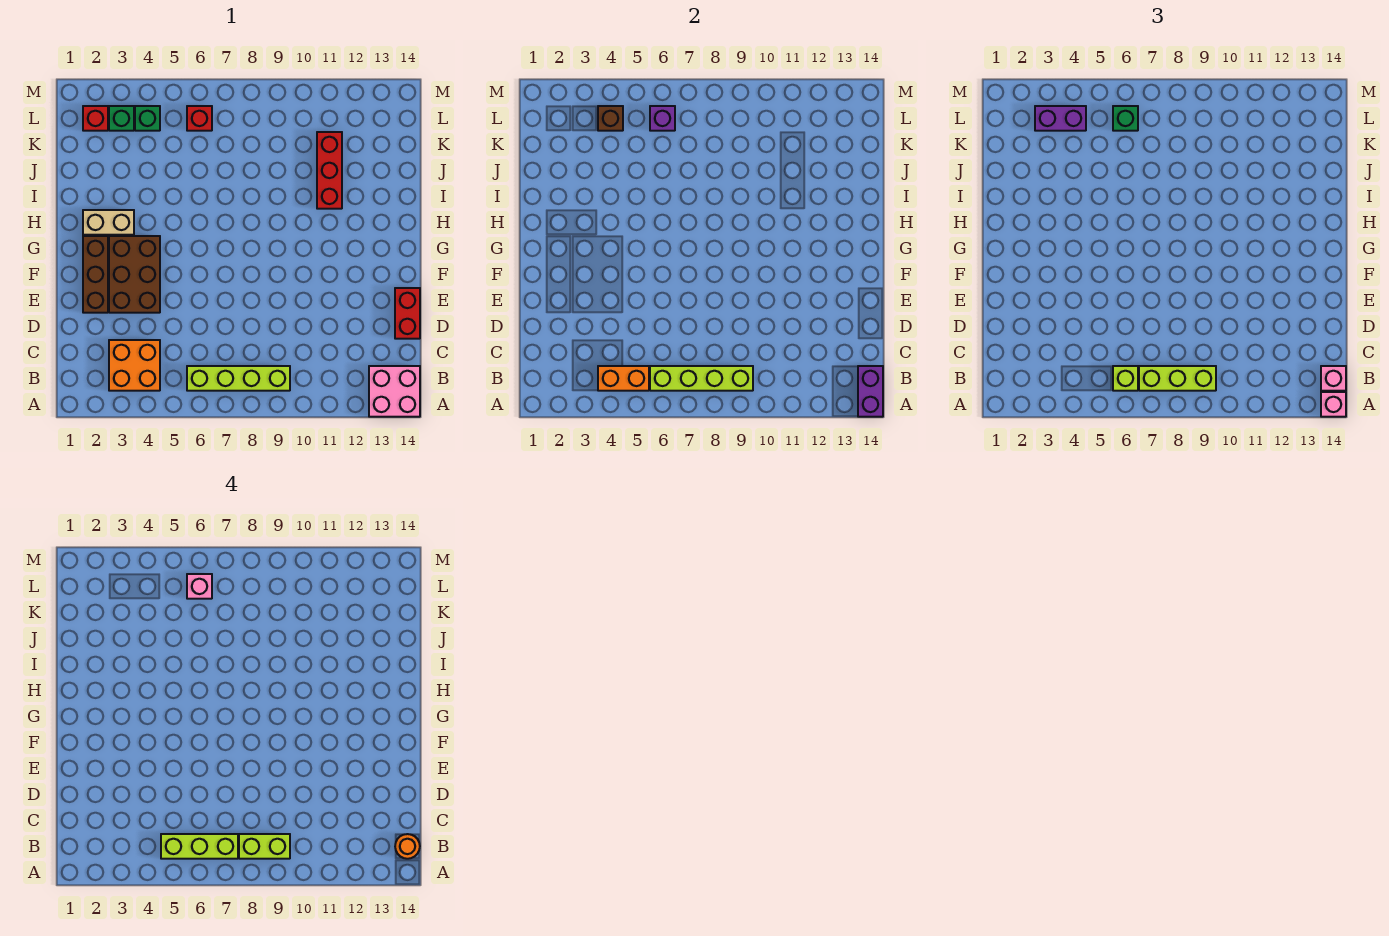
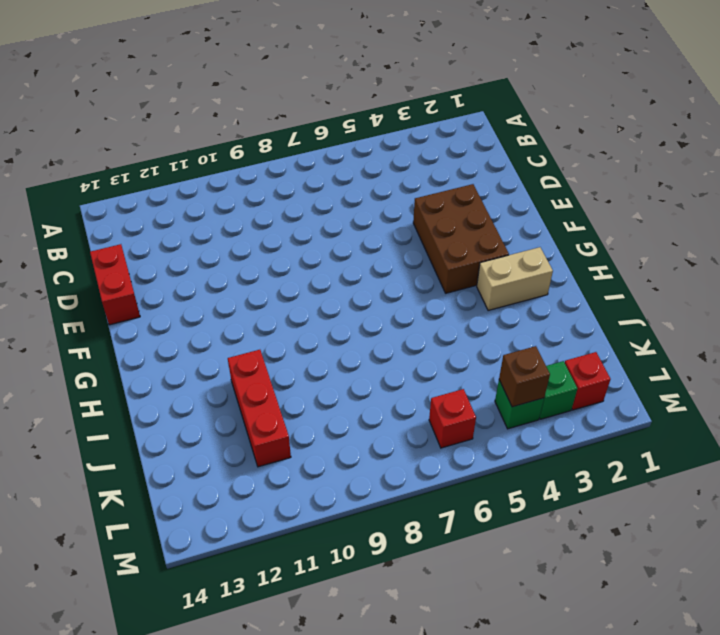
none -> pink 2x2 brick [369,366,420,417]
none -> orange 2x2 brick [109,340,160,391]
none -> lime 1x4 brick [187,366,290,391]

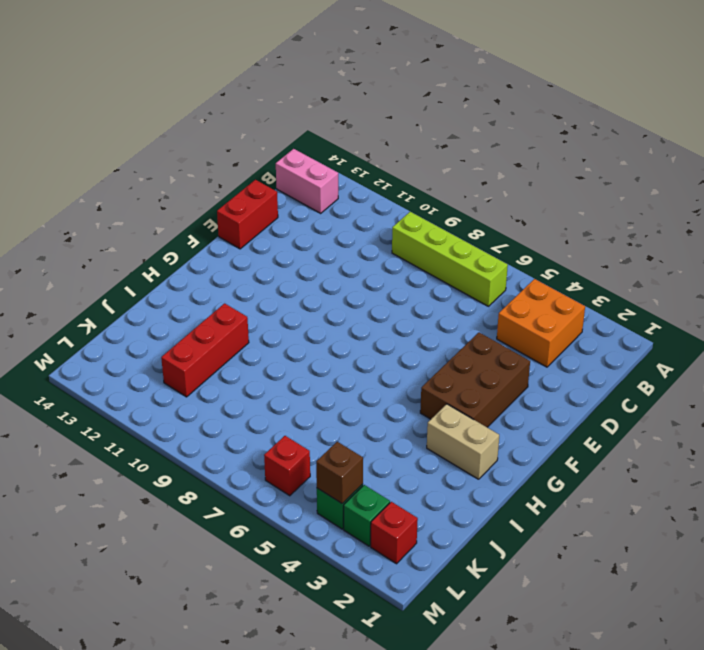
pink 1x2 brick [276,149,338,213] -> pink 2x2 brick [369,366,420,417]
none -> brown 1x3 brick [83,236,108,313]
none -> purple 1x2 brick [858,366,883,417]
none -> orange 1x2 brick [598,366,649,391]

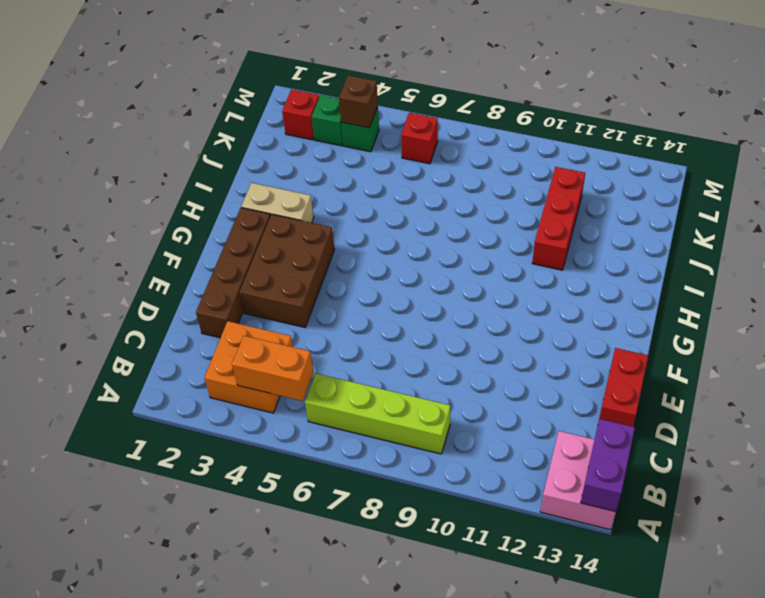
brown 1x4 brick [196,208,270,338] -> brown 1x3 brick [83,236,108,313]
none -> lime 1x4 brick [650,366,753,391]
none -> purple 1x1 brick [650,106,675,131]
none -> pink 1x1 brick [1321,392,1346,417]

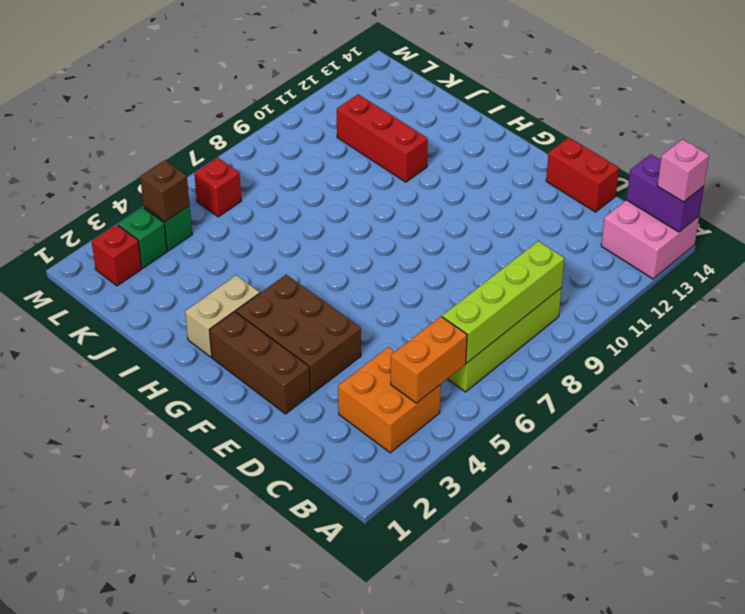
none -> purple 1x1 brick [650,106,675,131]
none -> lime 1x1 brick [1113,366,1138,391]
none -> lime 1x3 brick [1139,366,1216,391]

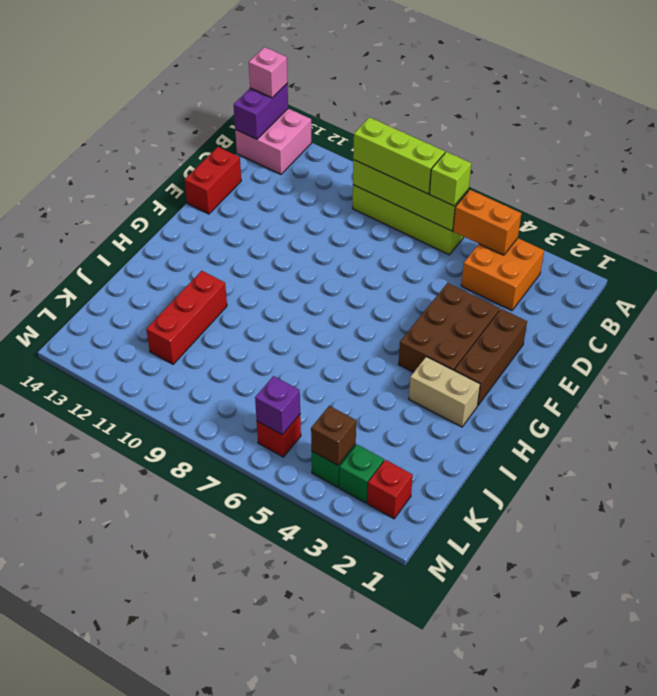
none -> pink 1x1 brick [1321,366,1346,391]
none -> purple 1x2 brick [1035,106,1086,131]
none -> green 1x1 brick [1113,106,1138,131]

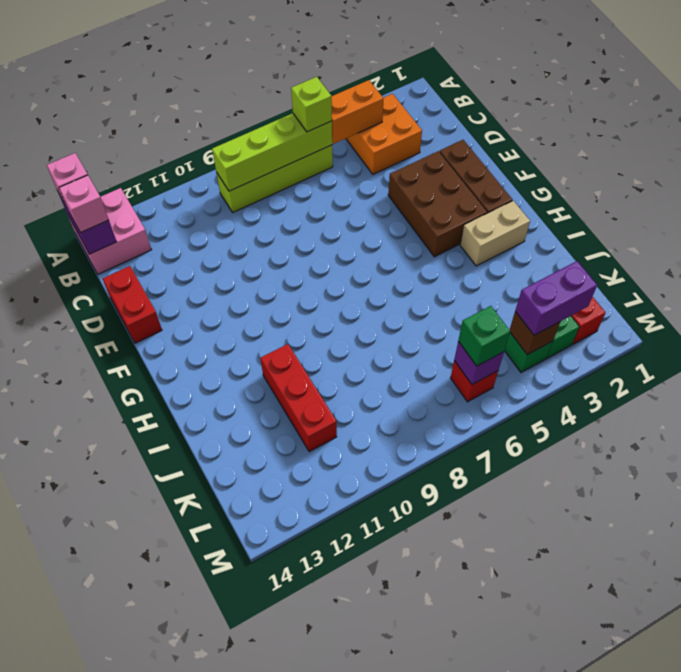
none -> lime 1x3 brick [1139,366,1216,391]
none -> lime 1x3 brick [161,834,238,859]
none -> lime 1x2 brick [239,834,290,859]

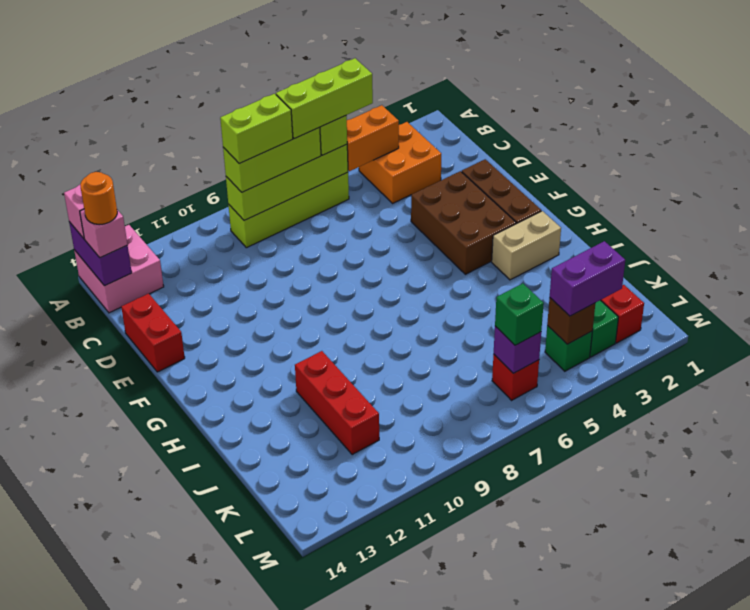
none -> pink 1x1 brick [187,574,212,599]

